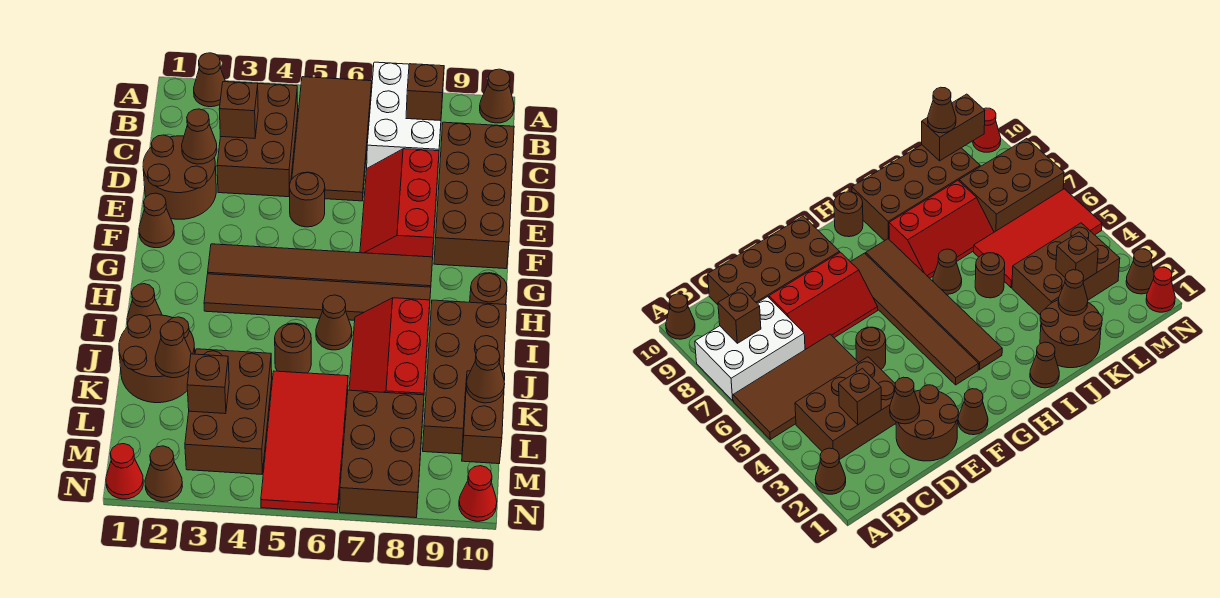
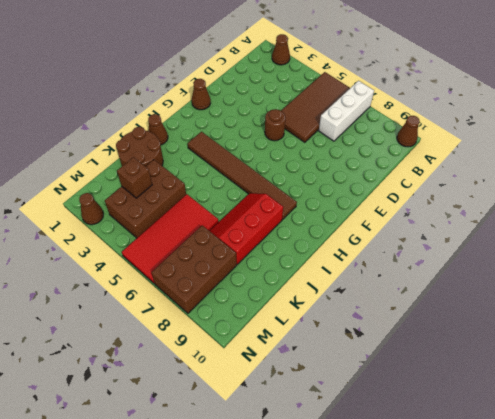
white 1x3 brick [319,81,374,141] -> white 2x3 brick [367,62,444,168]
none -> brown 2x3 brick [217,83,298,197]
none -> brown 2x4 brick [434,122,514,269]
none -> brown 2x2 round brick [143,135,216,219]
none -> red 2x3 slope [360,149,439,257]

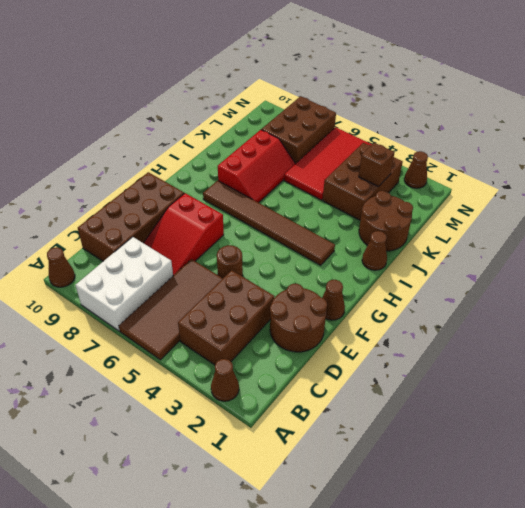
red 2x3 slope [144,193,224,275] -> red 2x3 slope turned to [360,149,439,257]
none -> brown 1x6 tile [208,244,433,287]
none -> brown 1x1 round brick [470,273,507,305]
none -> brown 1x1 cone [316,295,352,350]
none -> brown 2x4 brick [423,300,506,454]

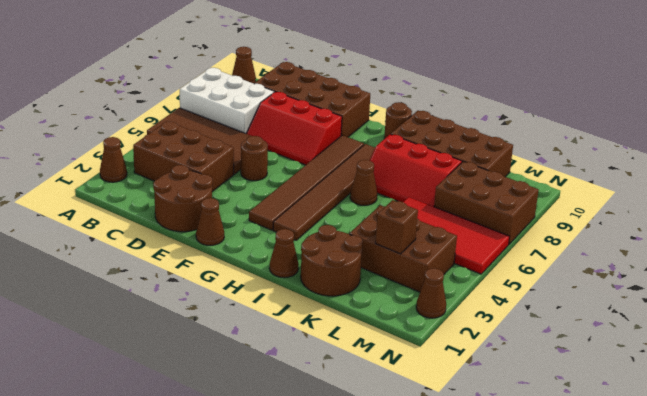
none -> brown 1x1 round brick [275,323,311,373]
none -> red 1x1 cone [106,444,143,499]
none -> red 1x1 cone [459,466,497,521]
none -> brown 1x1 brick [406,64,444,121]

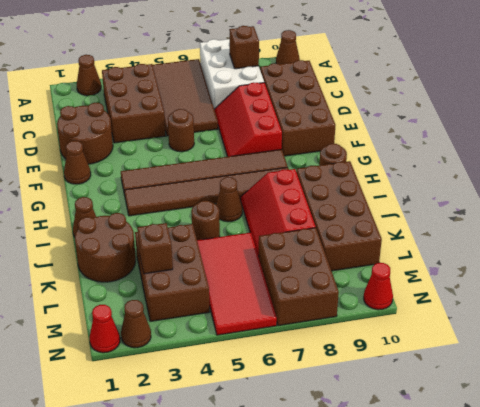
none -> brown 1x1 brick [219,82,258,138]
none -> brown 1x1 cone [182,109,217,164]
none -> brown 1x1 cone [155,322,191,378]
none -> brown 1x2 brick [462,371,505,464]

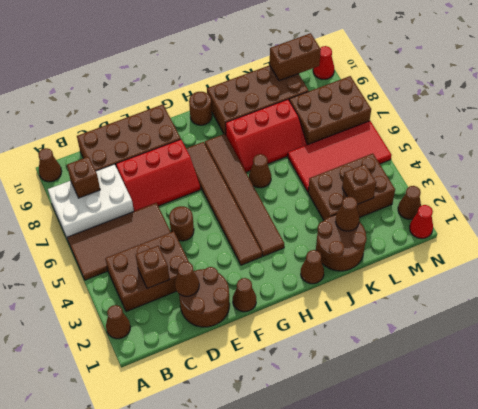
none -> brown 1x1 round brick [275,323,311,373]
none -> brown 1x1 cone [466,346,505,403]

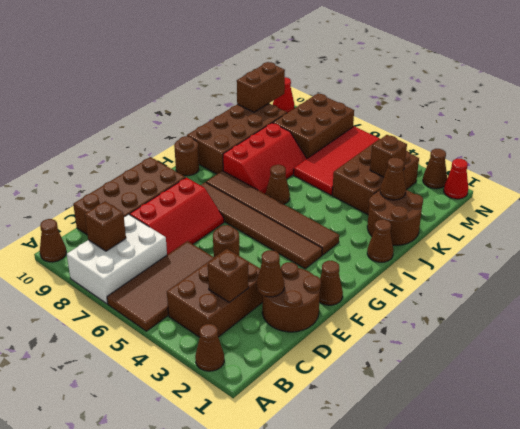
none -> brown 1x1 round brick [275,323,311,373]
none -> brown 1x1 cone [466,346,505,403]

